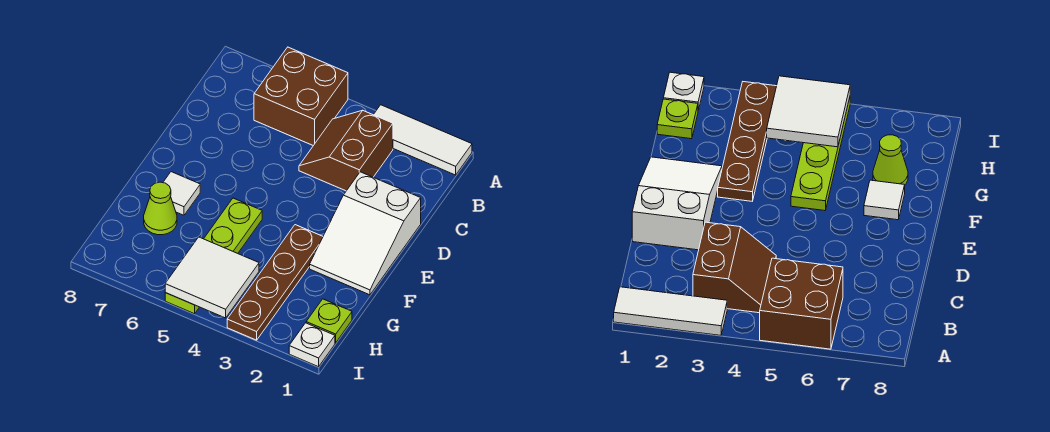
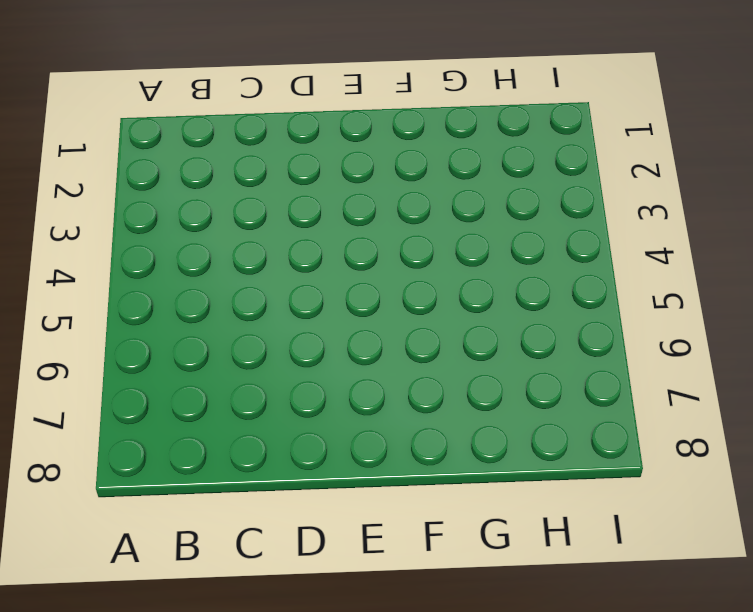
none -> white 1x3 tile [374,105,472,175]
none -> brown 2x2 brick [254,47,348,146]

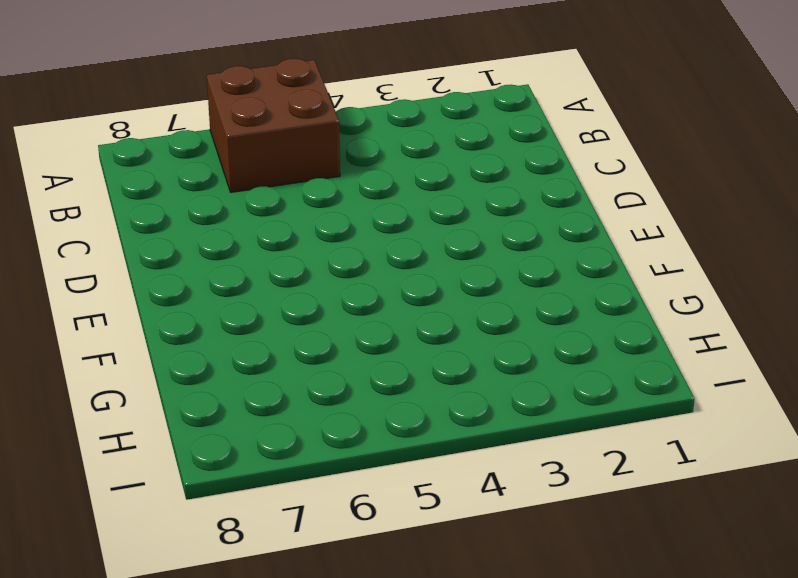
none -> white 1x3 tile [374,105,472,175]
none -> brown 2x2 slope [299,110,393,191]

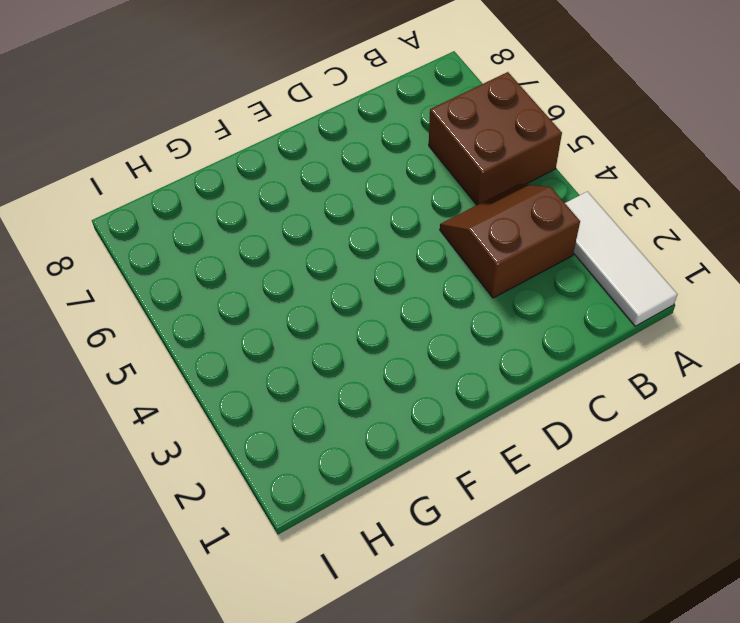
none -> white 2x3 slope [310,172,421,295]
none -> brown 1x4 plate [227,225,323,340]

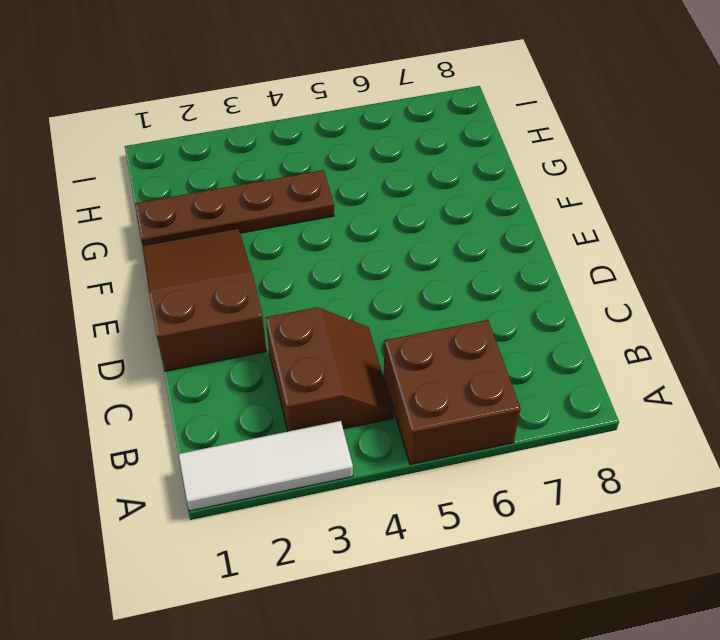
brown 2x3 slope [143,228,266,371] -> white 2x3 slope [310,172,421,295]
brown 1x4 plate [135,170,334,245] -> brown 1x4 plate turned to [227,225,323,340]
none -> lime 1x4 plate [165,198,262,314]
none -> white 1x1 tile [163,172,200,215]

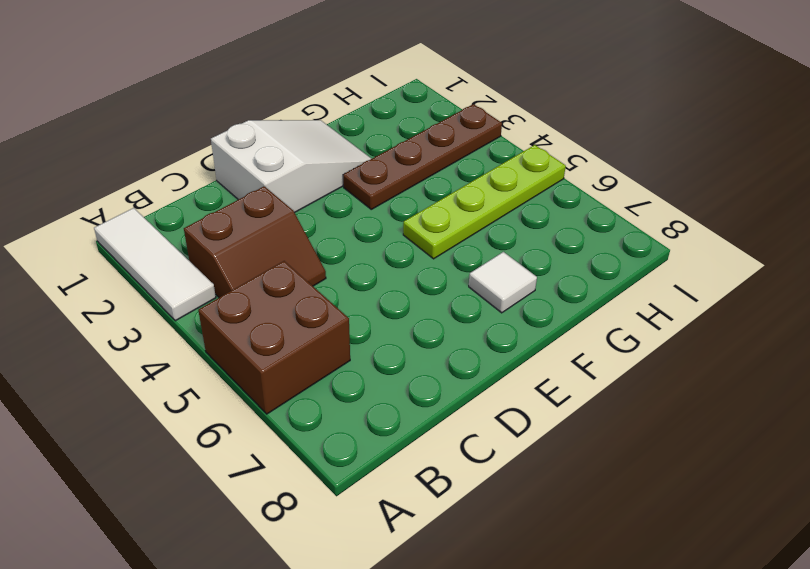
none -> lime 1x1 cone [144,182,177,235]
none -> lime 1x1 plate [306,299,352,343]

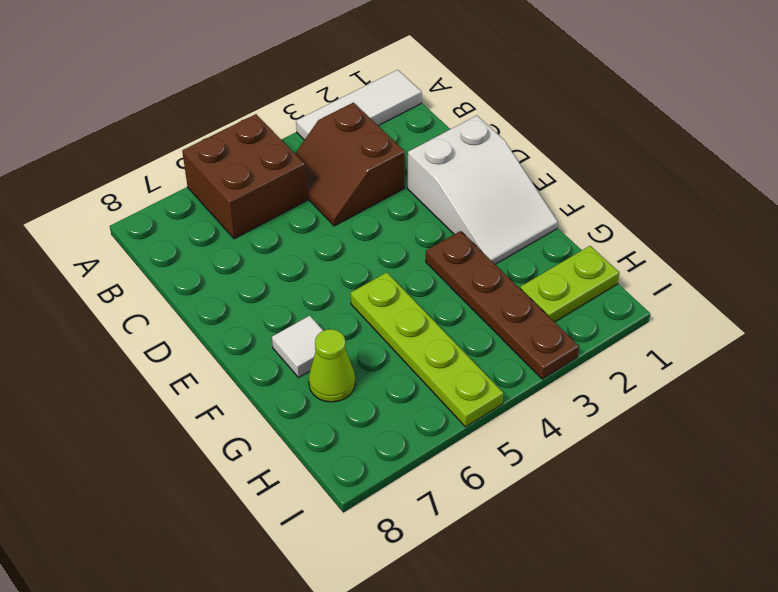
lime 1x2 plate [520,246,619,322] -> lime 1x1 plate [306,299,352,343]
none -> white 1x1 plate [289,323,335,367]
none -> white 2x2 tile [165,237,259,318]

